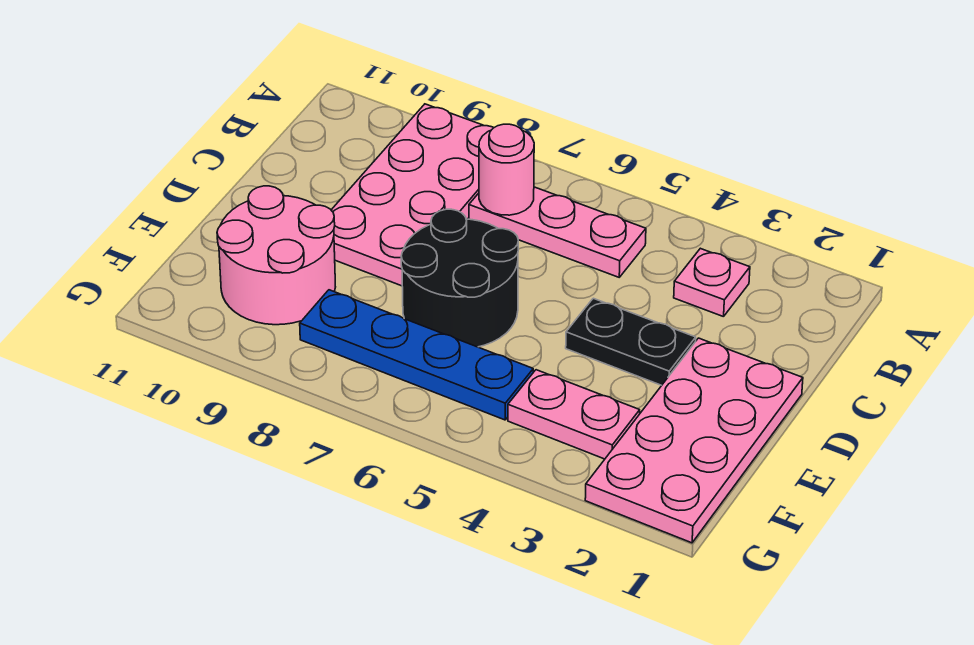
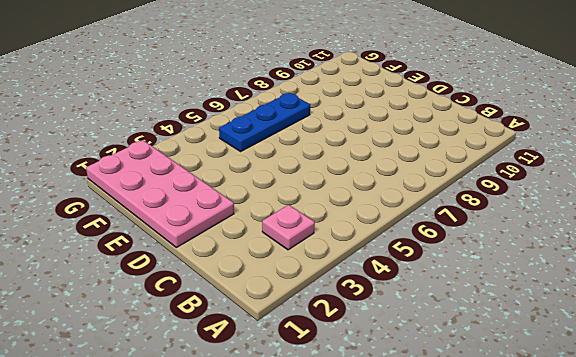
blue 1x3 plate [219,93,310,151] -> blue 1x4 plate [300,290,533,420]
none -> pink 2x4 plate [331,104,494,286]
none -> pink 1x3 plate [469,187,646,277]

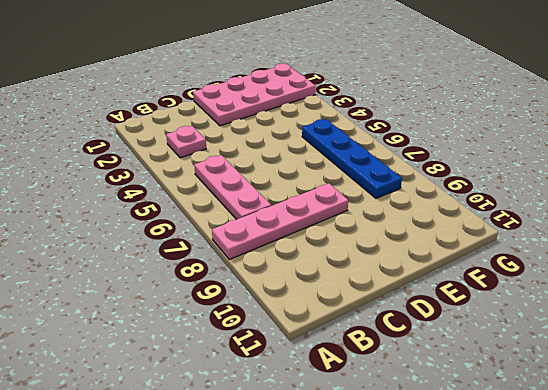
pink 1x4 plate [212,183,348,260] -> pink 2x4 plate [331,104,494,286]
none -> black 1x2 plate [566,298,696,385]
none -> black 2x2 round brick [401,209,518,347]

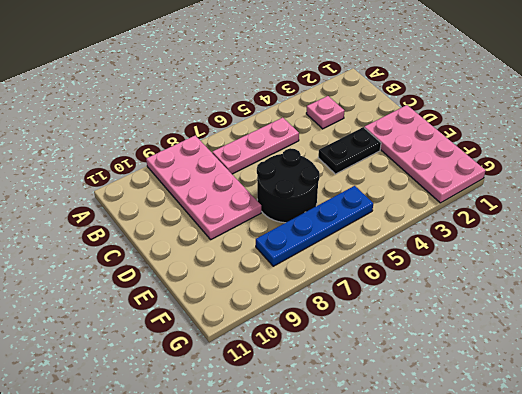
none -> pink 2x2 round brick [217,186,335,325]
none -> pink 1x2 plate [508,370,640,459]

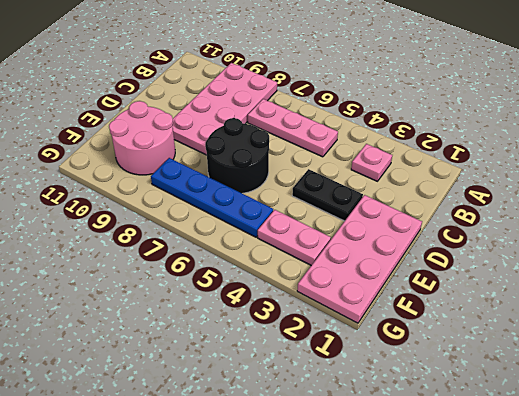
none -> pink 1x1 round brick [479,124,534,215]

